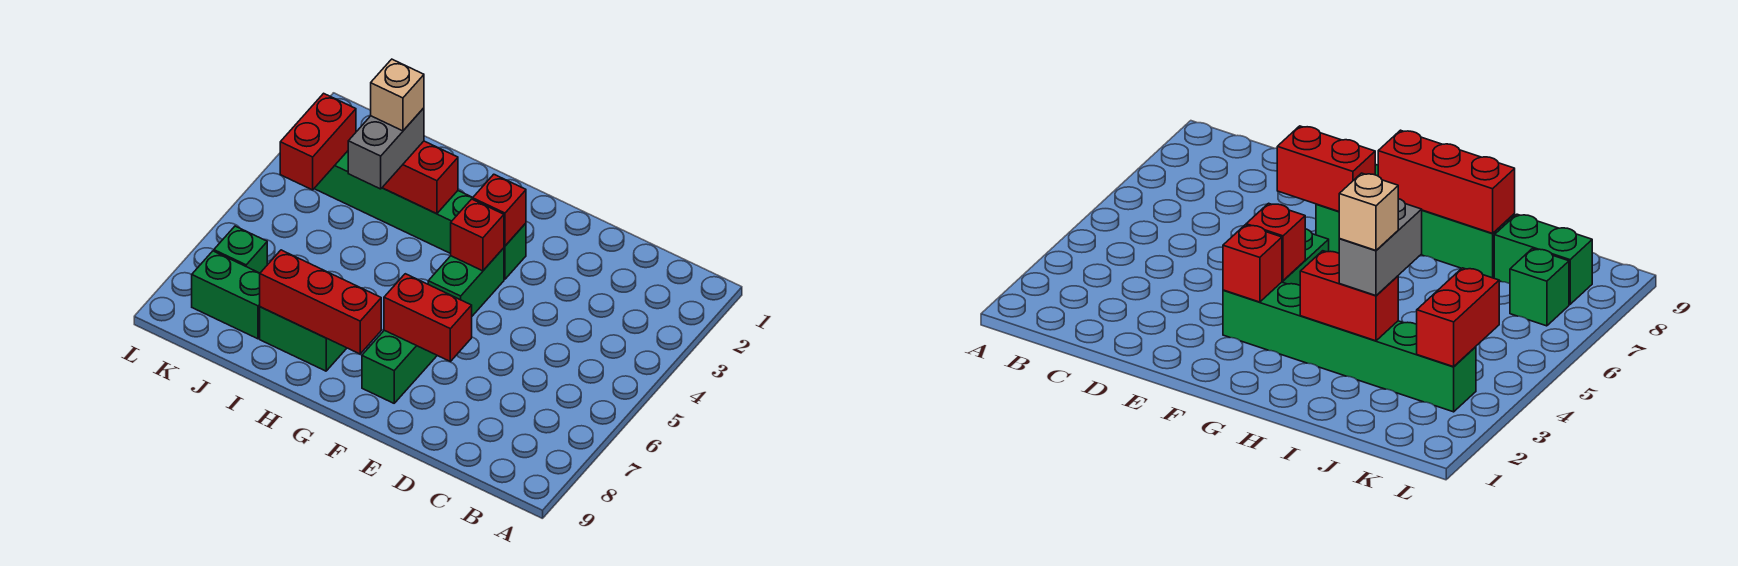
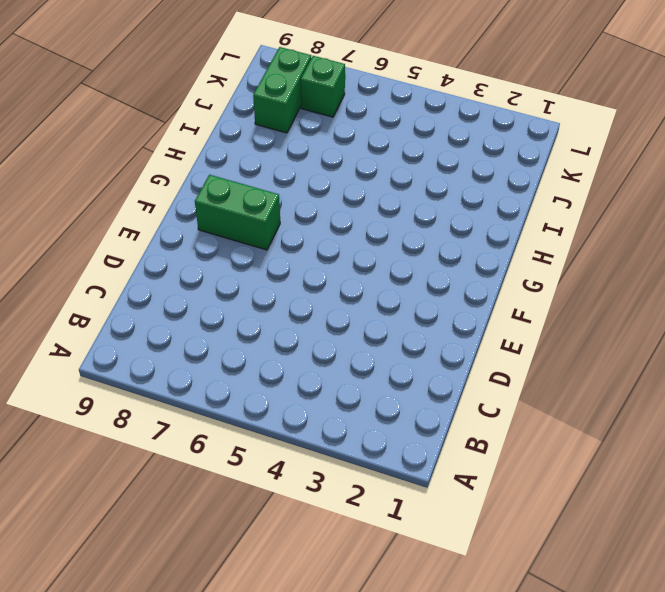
none -> green 1x6 brick [314,151,526,279]
none -> green 1x2 brick [428,248,504,316]
none -> green 1x2 brick [260,307,347,371]

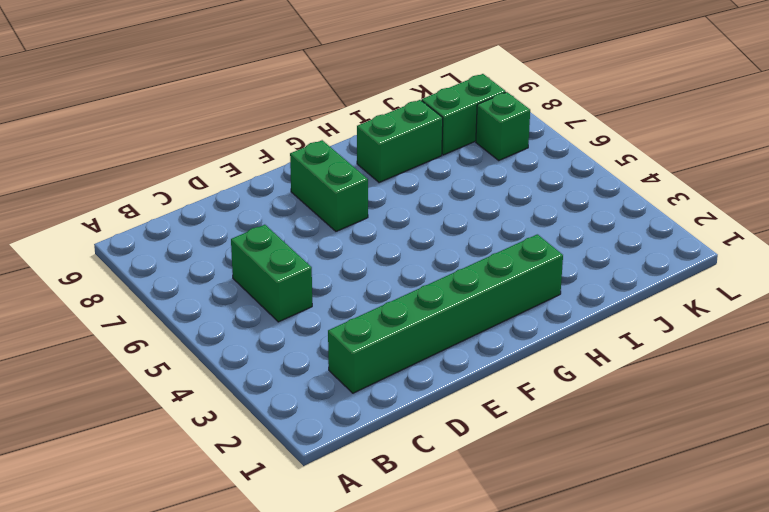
green 1x6 brick [328,234,563,393] -> green 1x6 brick moved to [314,151,526,279]
green 1x2 brick [231,225,312,322] -> green 1x2 brick moved to [428,248,504,316]
none -> red 1x2 brick [384,274,472,361]
none -> red 1x1 brick [473,174,526,246]
none -> red 1x1 brick [451,199,504,271]

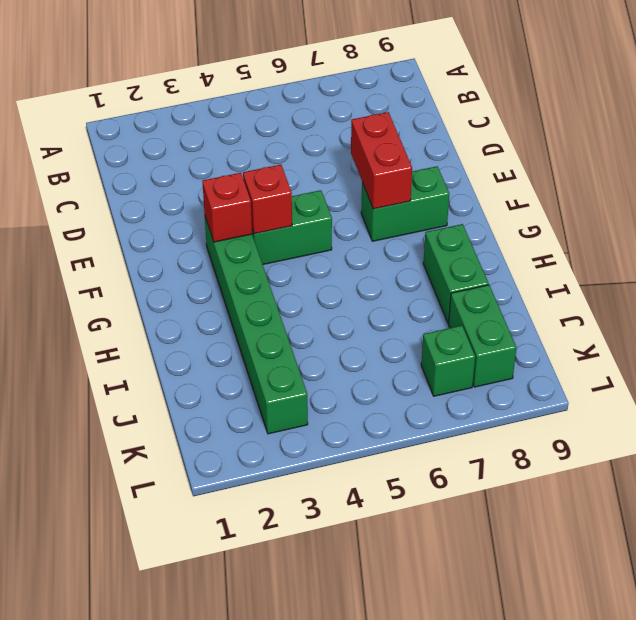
none -> red 1x3 brick [260,250,381,354]
none -> red 1x2 brick [382,141,458,214]
none -> red 1x2 brick [280,93,356,190]

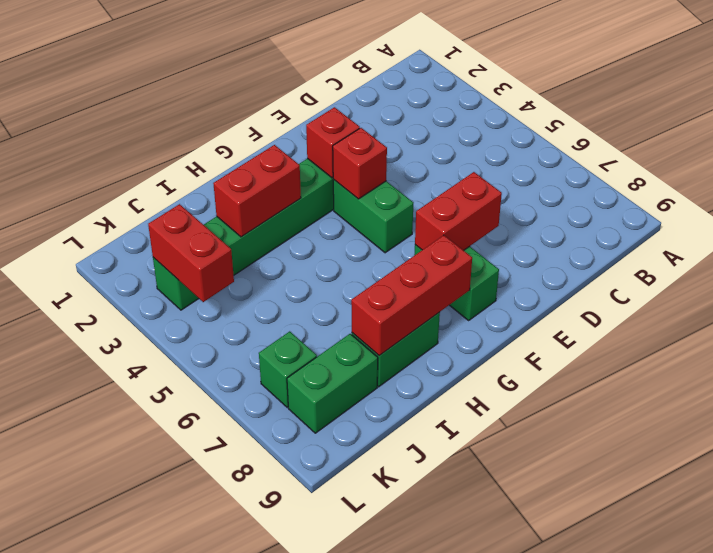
none -> grey 1x2 brick [348,108,424,189]
none -> tan 1x1 brick [371,59,424,131]

